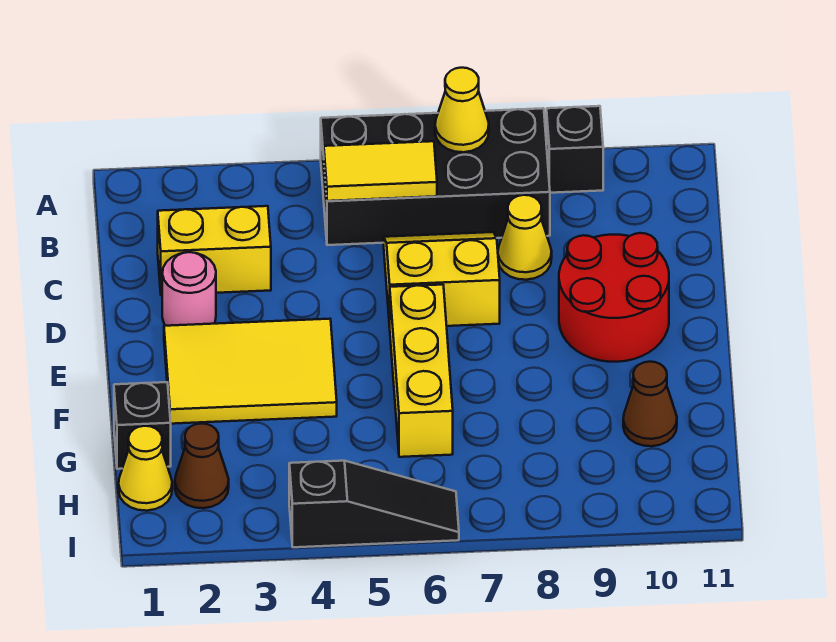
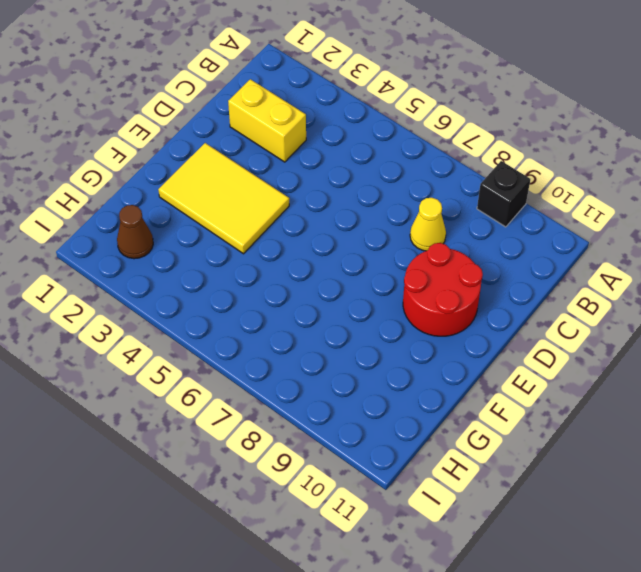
none -> black 2x4 brick [321,108,550,245]
none -> yellow 2x2 slope [383,232,500,327]
none -> pink 1x1 round brick [162,252,216,326]

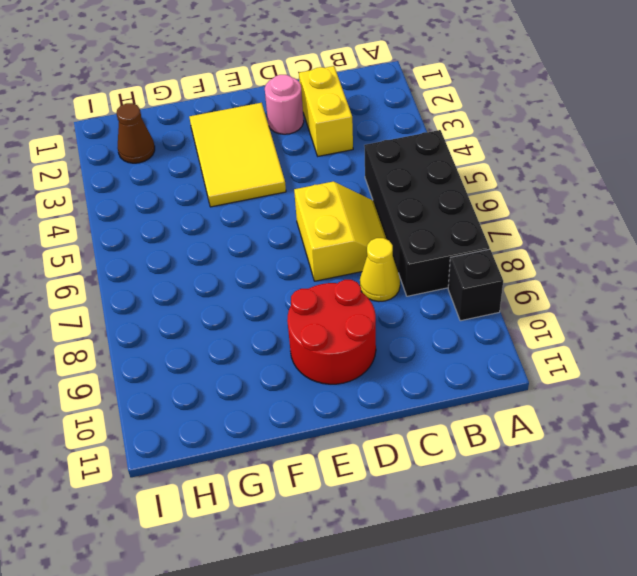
none -> yellow 1x3 brick [390,285,453,457]
none -> black 1x1 brick [114,382,171,469]
none -> brown 1x1 cone [623,362,677,446]

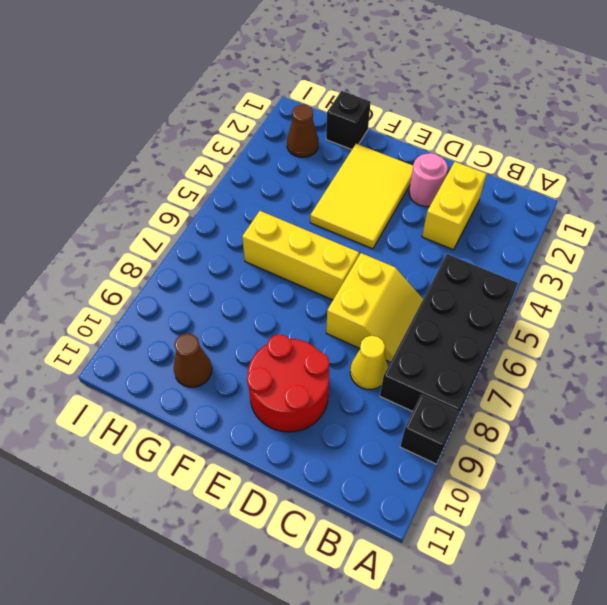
none -> yellow 1x1 cone [119,426,172,511]
none -> black 1x3 slope [289,461,459,547]
none -> yellow 1x1 cone [435,68,489,152]

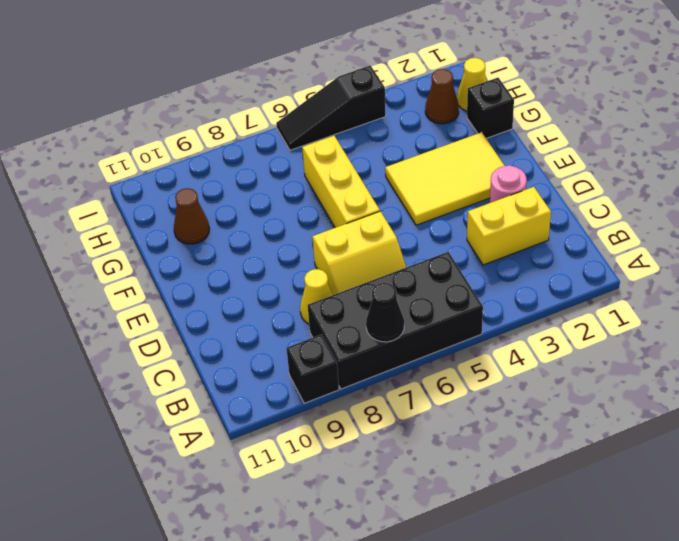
black 1x1 cone [366,283,404,342] -> yellow 1x1 cone [435,68,489,152]
none -> red 2x2 round brick [559,233,669,362]
none -> yellow 1x2 tile [324,141,437,201]

